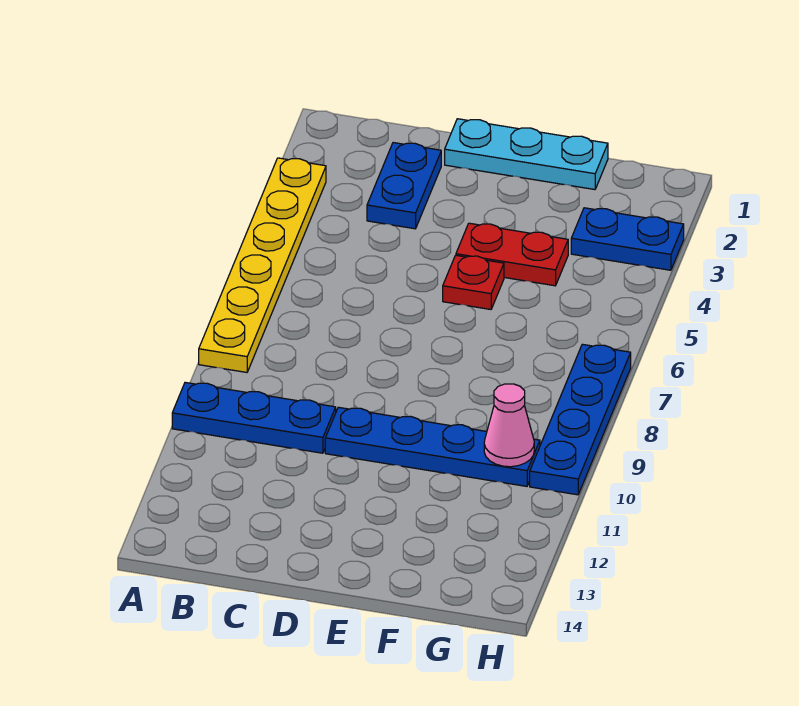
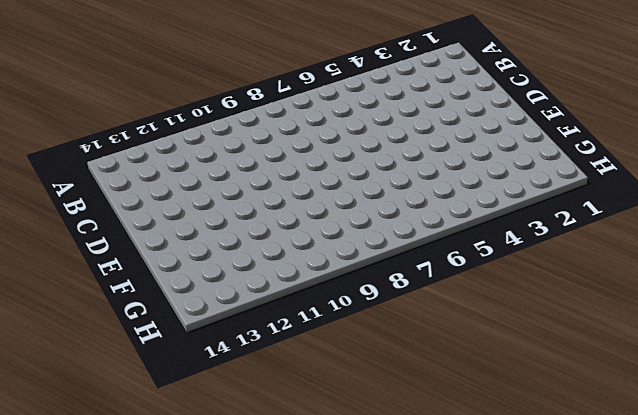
none -> yellow 1x6 plate [199,158,326,372]
none -> blue 1x3 plate [172,382,336,453]

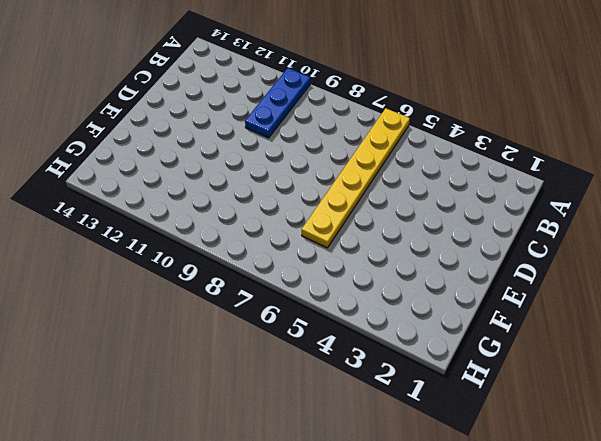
yellow 1x6 plate [302,108,410,248] -> yellow 1x6 plate turned to [199,158,326,372]
none -> blue 1x2 plate [367,143,441,229]
none -> cyan 1x3 plate [445,119,608,190]

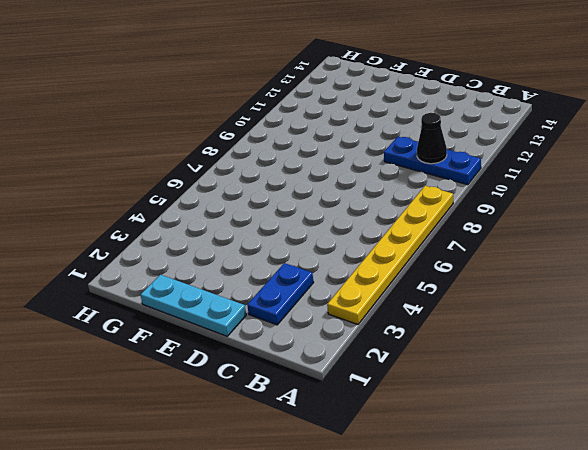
black 1x1 cone [417,113,447,164] -> none
none -> blue 1x4 plate [325,407,540,486]
none -> red 1x2 plate [456,223,568,286]

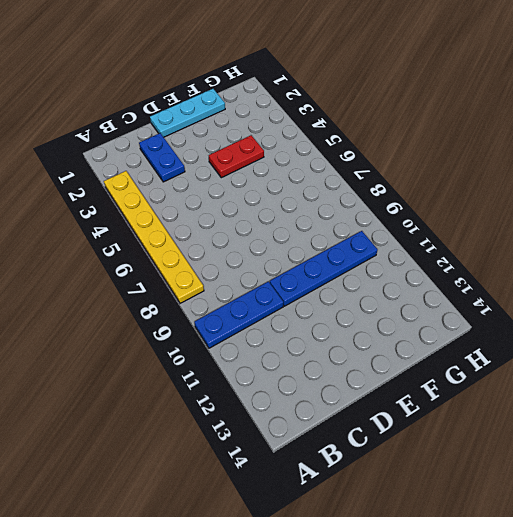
none -> red 1x1 plate [443,255,504,309]
none -> blue 1x2 plate [571,208,684,270]

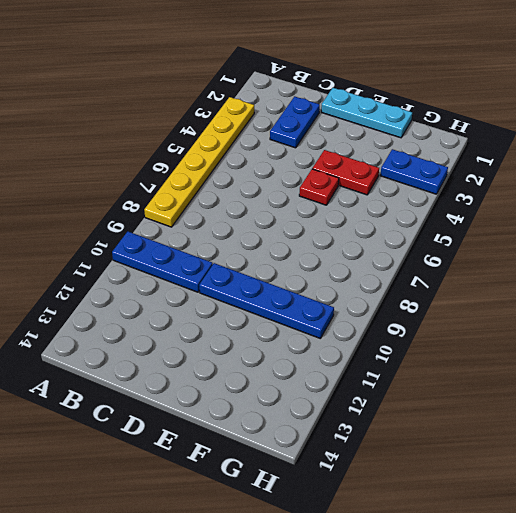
none -> blue 1x4 plate [530,344,631,495]
none -> pink 1x1 cone [484,384,534,467]

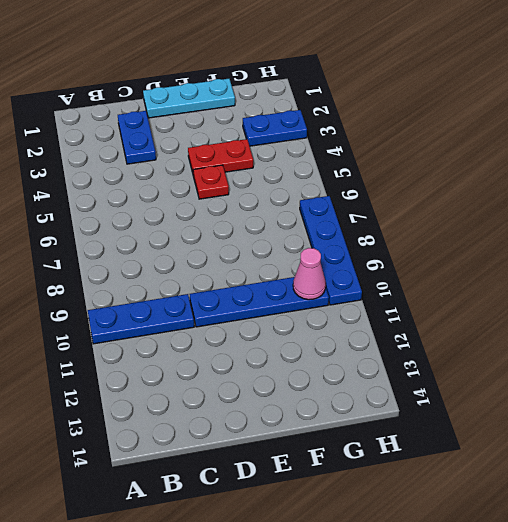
none -> yellow 1x6 plate [199,158,326,372]

